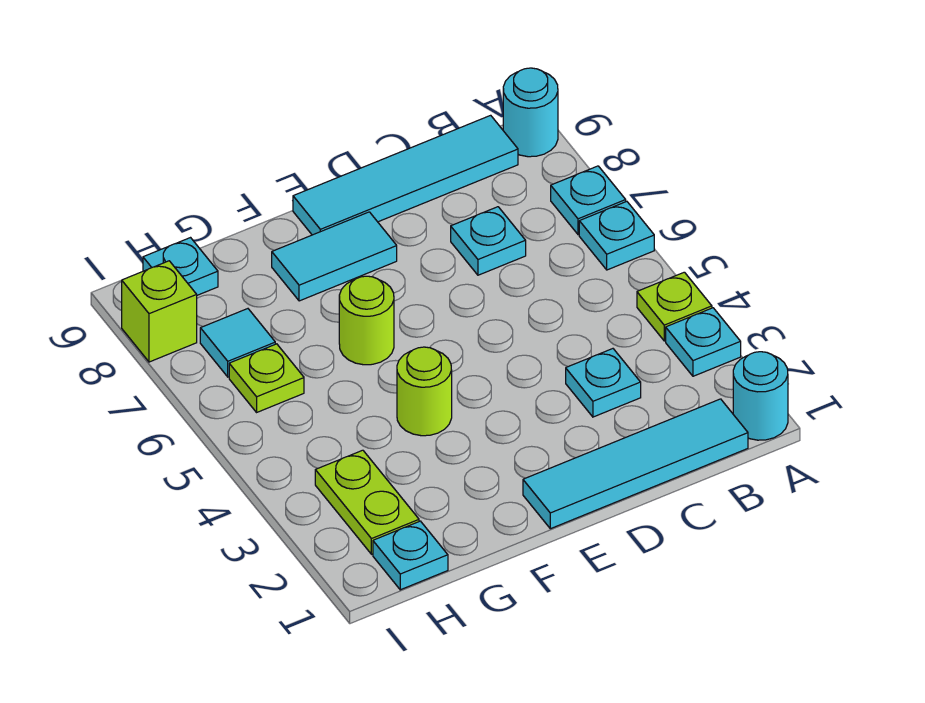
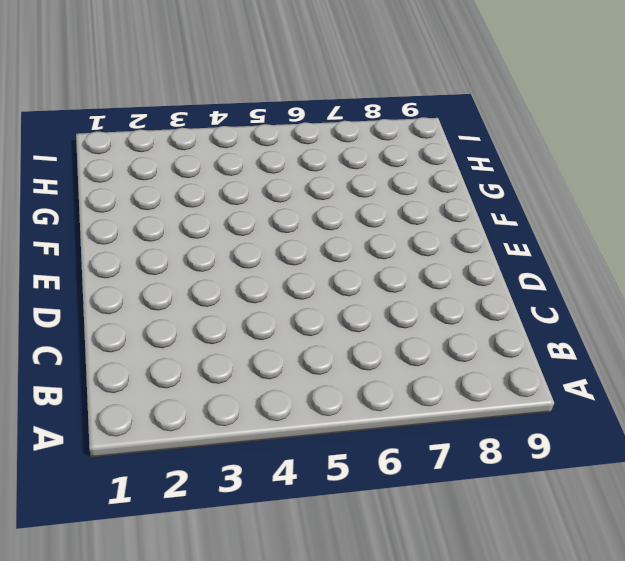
none -> cyan 1x1 round brick [733,352,788,440]
none -> cyan 1x1 plate [666,308,741,376]
none -> lime 1x1 plate [637,272,712,341]

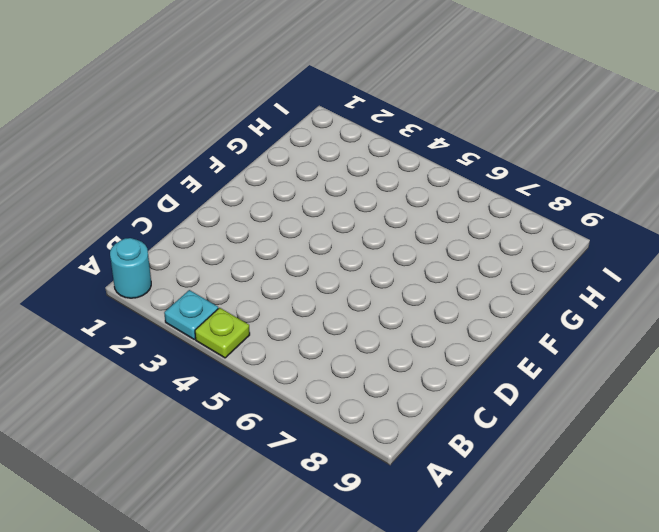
none -> cyan 1x1 plate [579,201,654,270]
none -> cyan 1x1 plate [551,166,626,235]
none -> cyan 1x1 round brick [503,68,558,157]

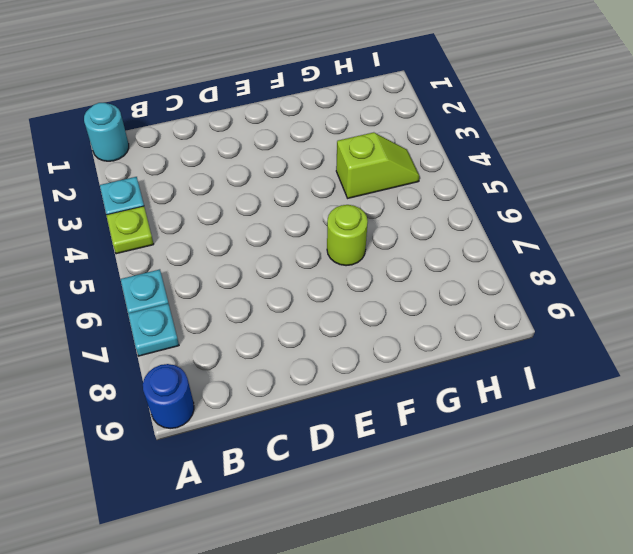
blue 1x1 round brick [143,364,194,429] -> cyan 1x1 round brick [503,68,558,157]
lime 1x2 slope [336,132,420,198] -> none
none -> cyan 1x4 tile [523,399,748,529]
none -> cyan 1x4 tile [293,115,518,235]
none -> cyan 1x1 plate [566,349,641,417]

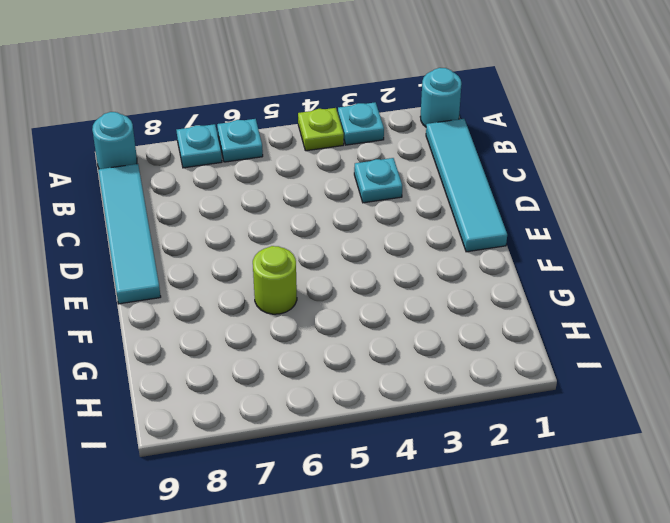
none -> cyan 1x1 plate [451,207,526,275]
none -> cyan 1x2 tile [272,212,397,301]
none -> lime 1x1 round brick [397,347,452,436]

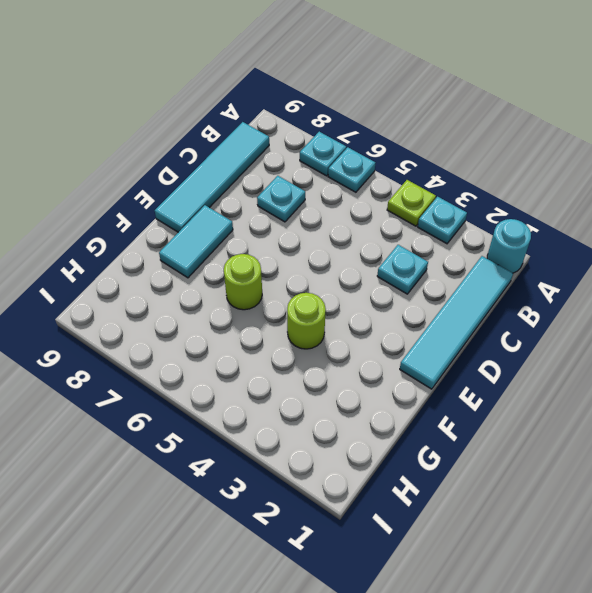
none -> cyan 1x1 round brick [503,68,558,157]
none -> cyan 1x1 plate [373,521,448,590]
none -> lime 1x2 plate [315,450,419,554]

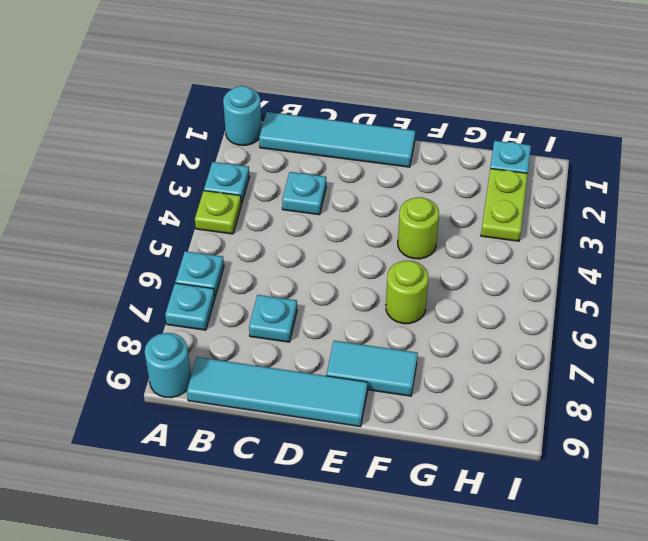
none -> lime 1x1 plate [229,344,304,412]
none -> cyan 1x1 tile [200,309,275,377]
none -> cyan 1x1 plate [143,238,218,295]

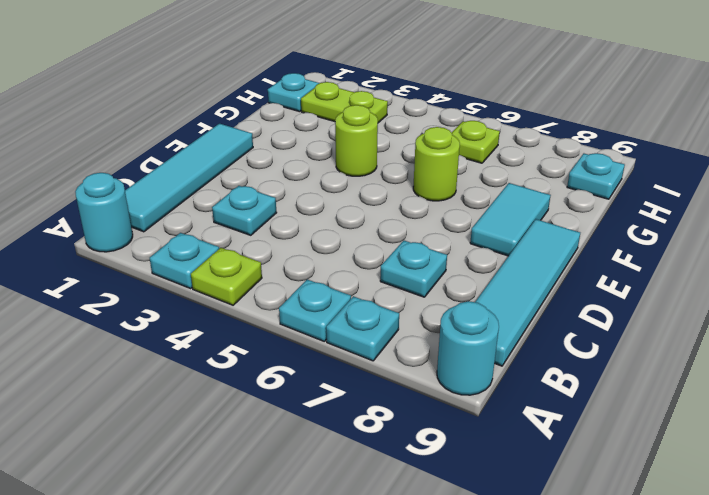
none -> cyan 1x1 tile [200,309,275,377]
none -> lime 1x1 brick [122,261,197,362]

